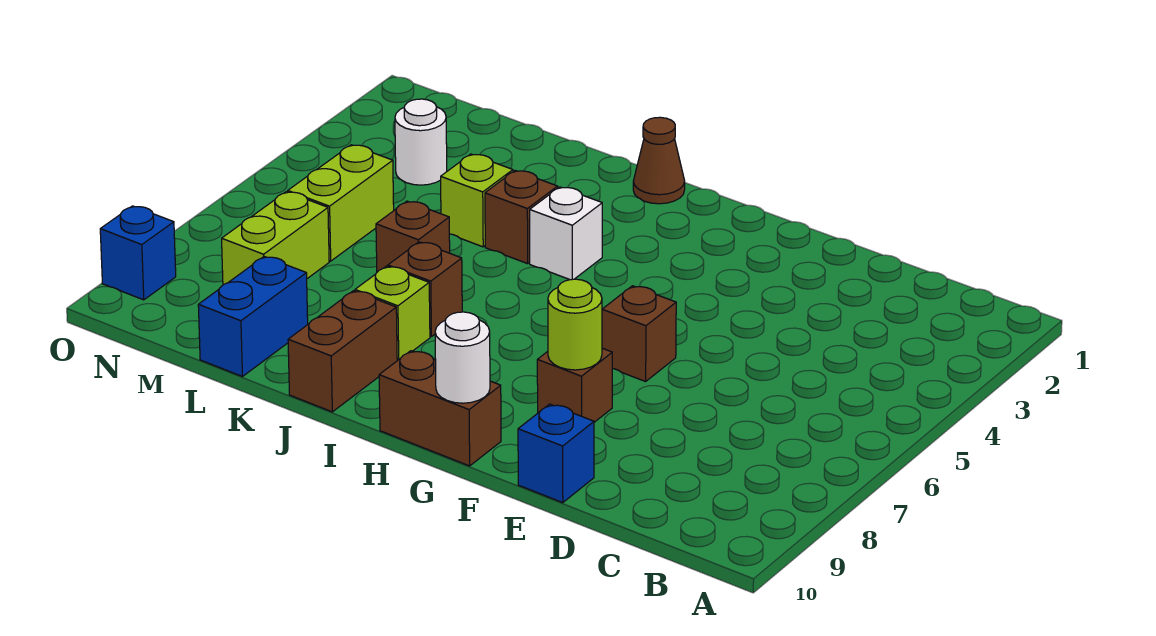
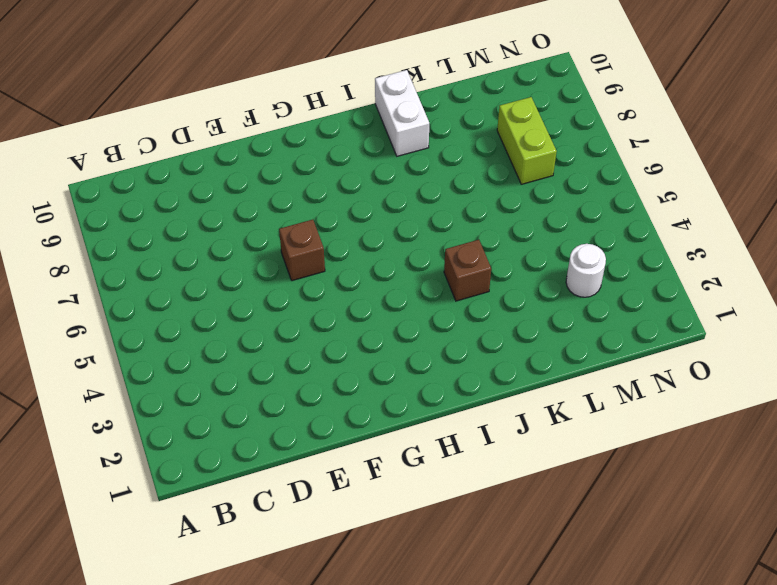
white 1x2 brick [375,70,429,156] -> brown 1x2 brick [288,291,397,412]
none -> blue 1x1 brick [518,404,594,503]
none -> brown 1x1 brick [537,348,612,422]
none -> brown 1x2 brick [379,351,501,466]

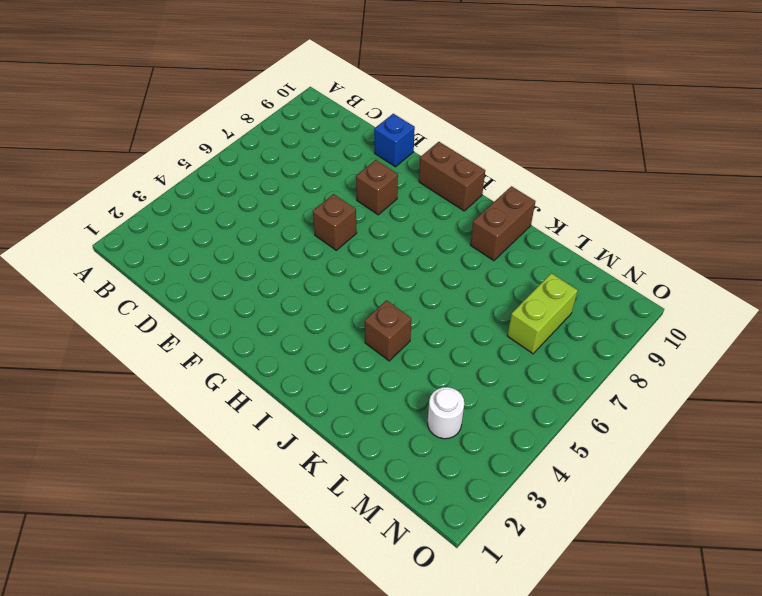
none -> brown 1x1 cone [633,117,685,204]
none -> white 1x1 brick [530,187,602,280]
none -> brown 1x1 brick [388,242,462,337]

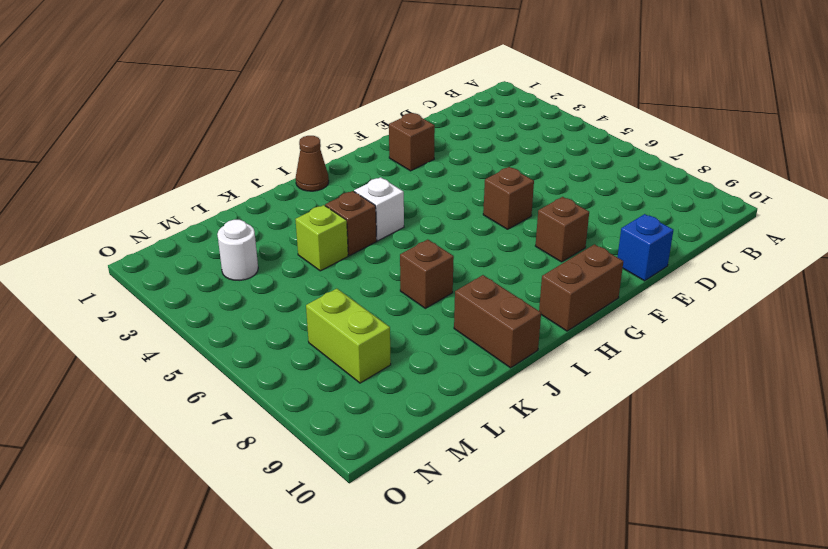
brown 1x1 brick [389,113,435,171] -> brown 1x1 brick moved to [376,201,450,272]
none -> lime 1x1 brick [355,266,430,361]
none -> blue 1x2 brick [198,257,308,377]
none -> lime 1x2 brick [288,145,394,261]

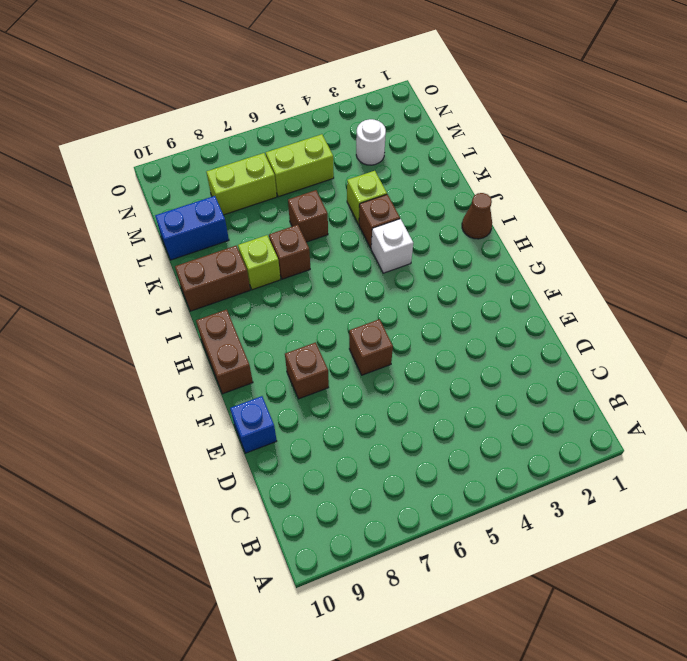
none -> blue 1x1 brick [100,206,176,300]
none -> lime 1x1 round brick [548,279,602,370]
none -> white 1x1 round brick [435,312,490,403]

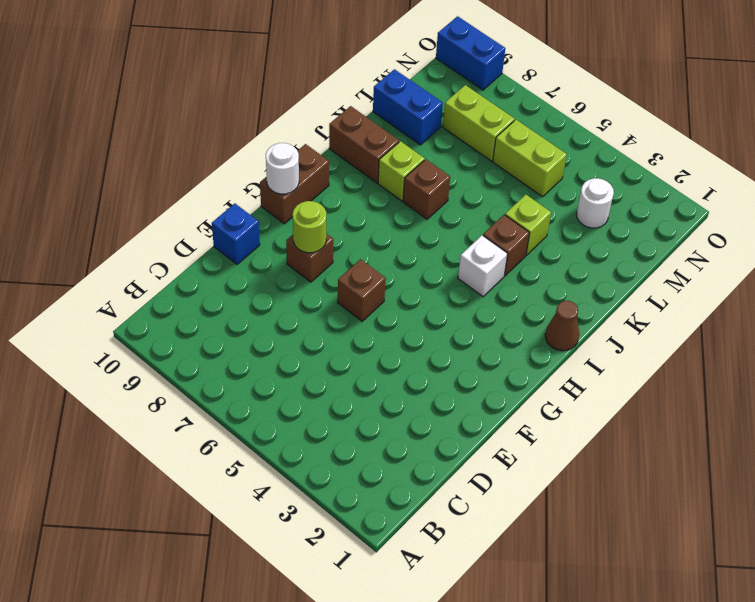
blue 1x2 brick [436,16,505,90] -> blue 1x1 brick [100,206,176,300]
none -> brown 1x1 brick [376,201,450,272]

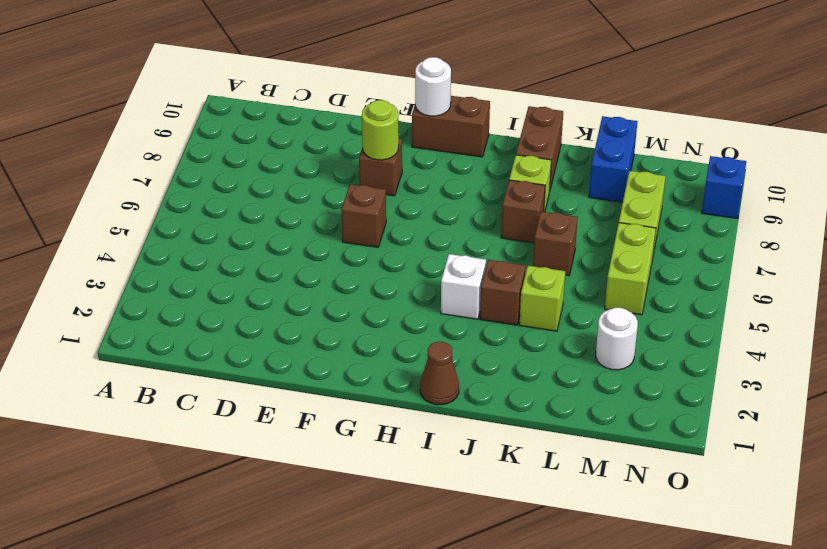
none -> blue 1x1 brick [518,404,594,503]

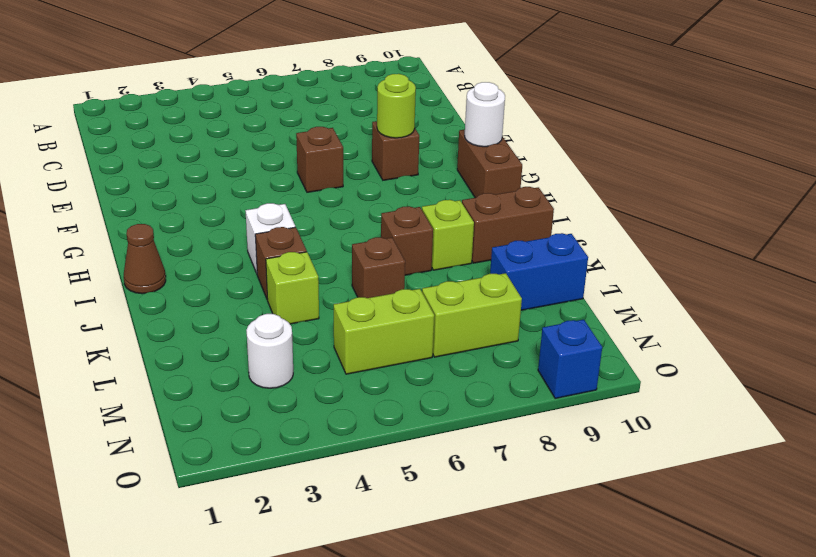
none -> blue 1x1 brick [518,404,594,503]

